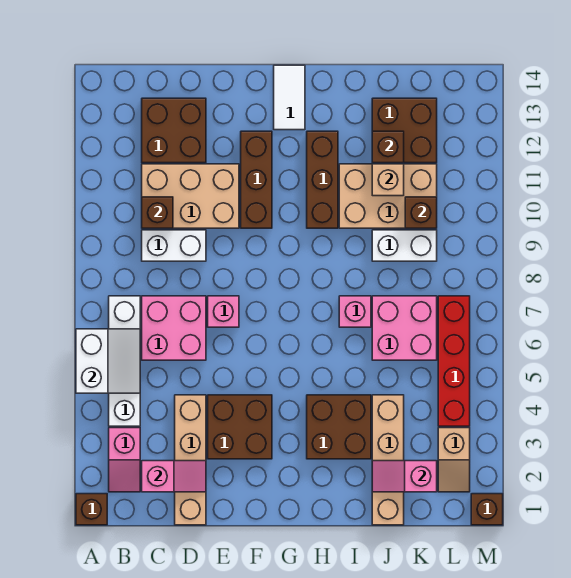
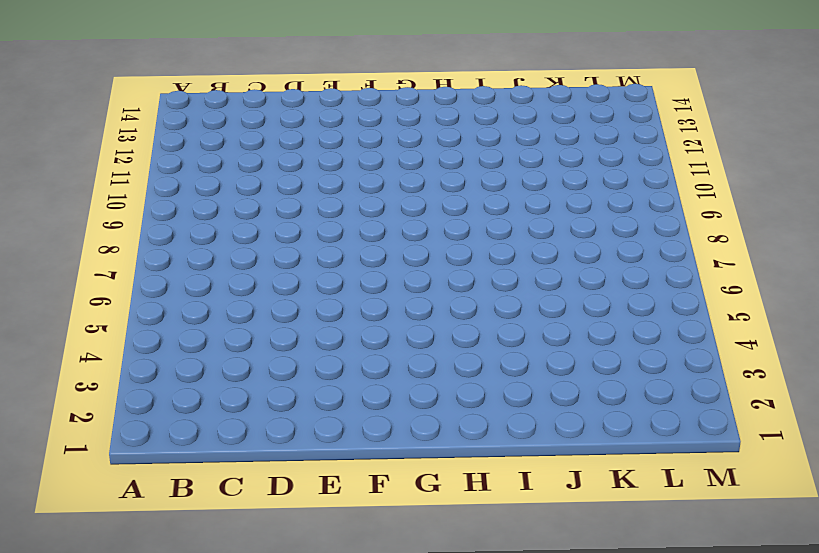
none -> brown 1x1 brick [76,494,107,525]
none -> pink 1x2 slope [109,428,140,492]
none -> white 1x4 brick [109,296,140,426]
none -> pink 2x2 brick [142,296,206,360]

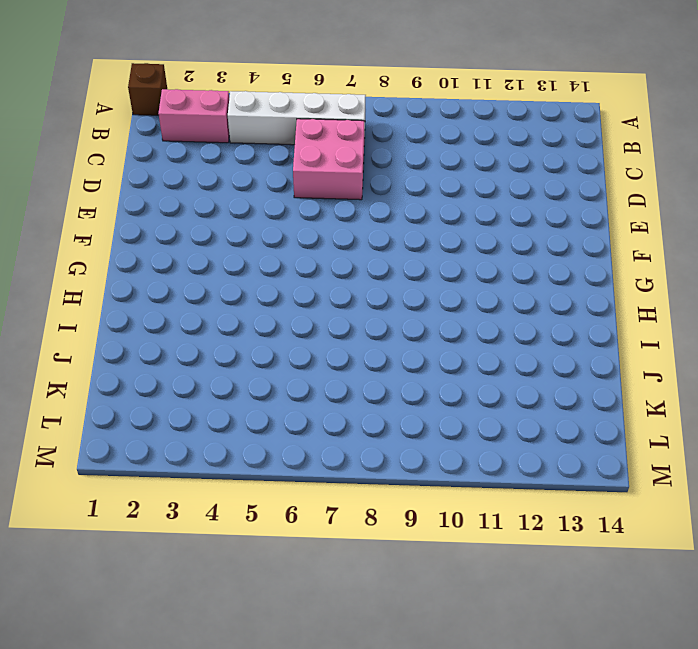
pink 1x2 brick [158,89,229,143] -> pink 1x2 slope [109,428,140,492]
none -> white 1x2 brick [142,230,206,261]
none -> tan 2x3 brick [142,164,239,228]
none -> brown 2x2 brick [142,98,206,163]
none -> tan 1x4 brick [175,395,206,525]

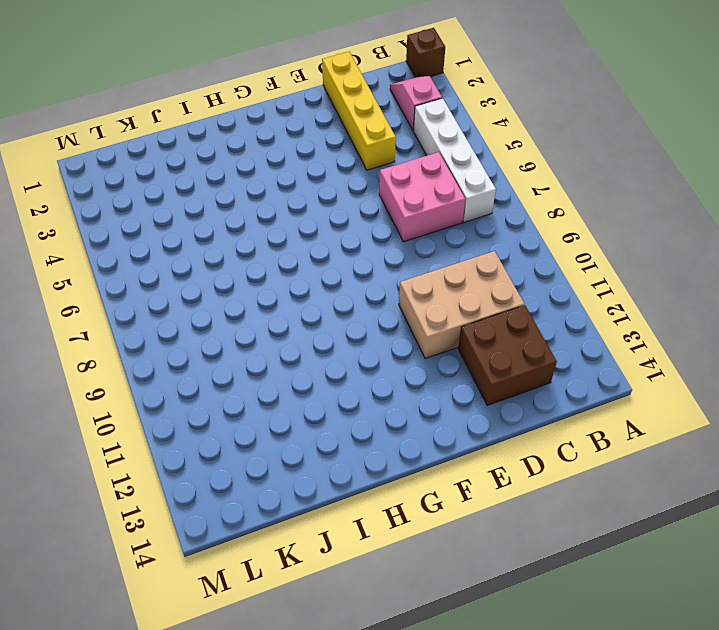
yellow 1x4 brick [322,52,396,170] -> tan 1x4 brick [175,395,206,525]
none -> white 1x2 brick [142,230,206,261]
none -> brown 2x2 brick [208,395,272,459]
none -> pink 1x1 brick [208,296,239,327]
none -> brown 1x3 brick [241,131,272,228]

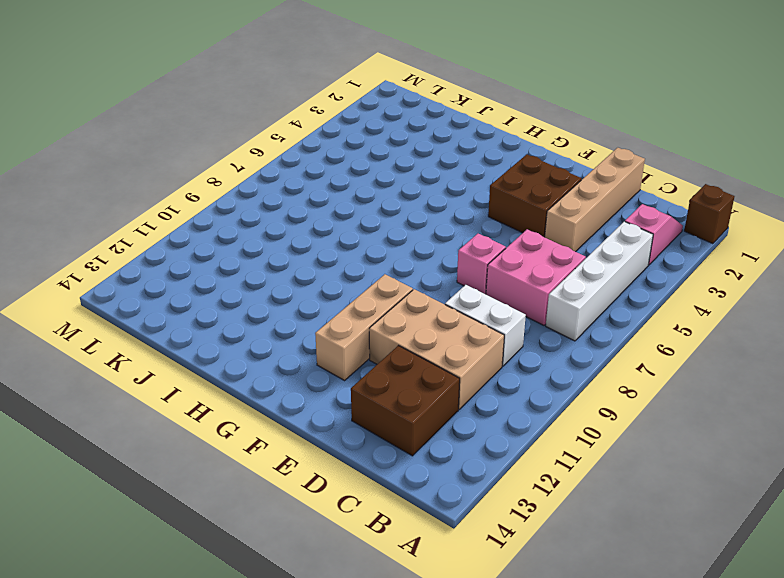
tan 1x3 brick [315,274,413,380] -> brown 1x3 brick [241,131,272,228]
none -> white 1x2 tile [274,65,305,130]
none -> brown 2x2 brick [307,395,371,459]
none -> brown 1x3 brick [307,131,338,228]
none -> pink 1x1 brick [339,296,371,327]

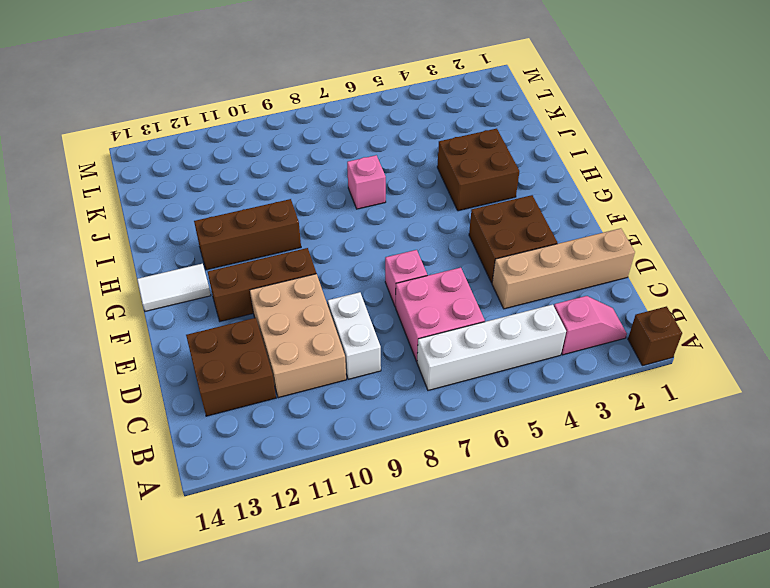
none -> tan 2x3 brick [339,164,437,228]
none -> tan 1x4 brick [372,395,404,525]
none -> pink 2x2 brick [372,296,437,360]
none -> white 1x2 brick [372,230,437,261]

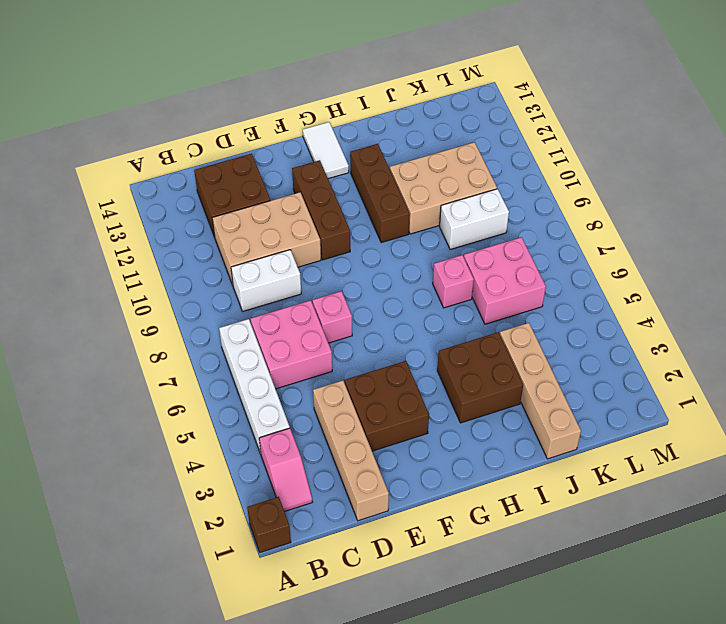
none -> brown 2x2 brick [372,98,437,163]
none -> tan 1x2 slope [438,428,470,492]
none -> red 1x4 brick [438,296,470,426]
none -> brown 1x1 brick [471,494,503,525]

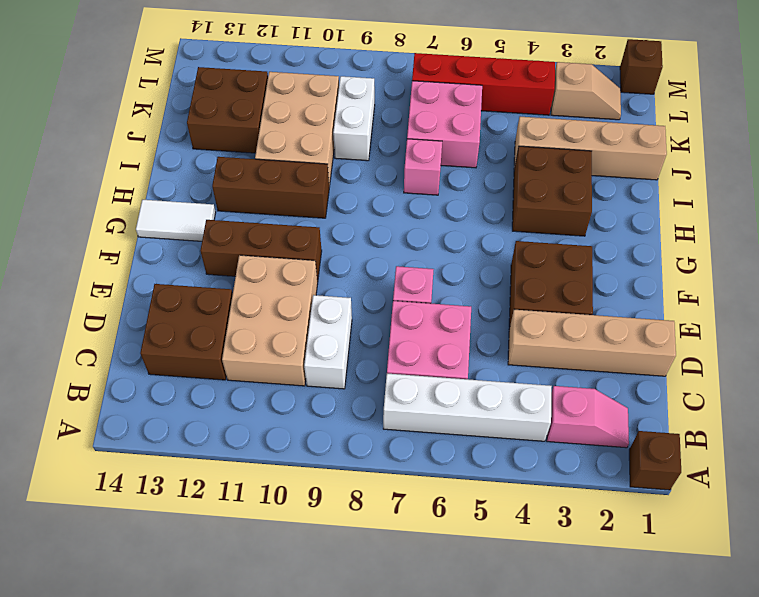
none -> white 2x2 slope [76,329,140,393]
none -> pink 1x2 slope [142,461,206,492]
none -> brown 1x1 brick [142,197,173,228]
none -> pink 1x2 slope [372,461,437,492]

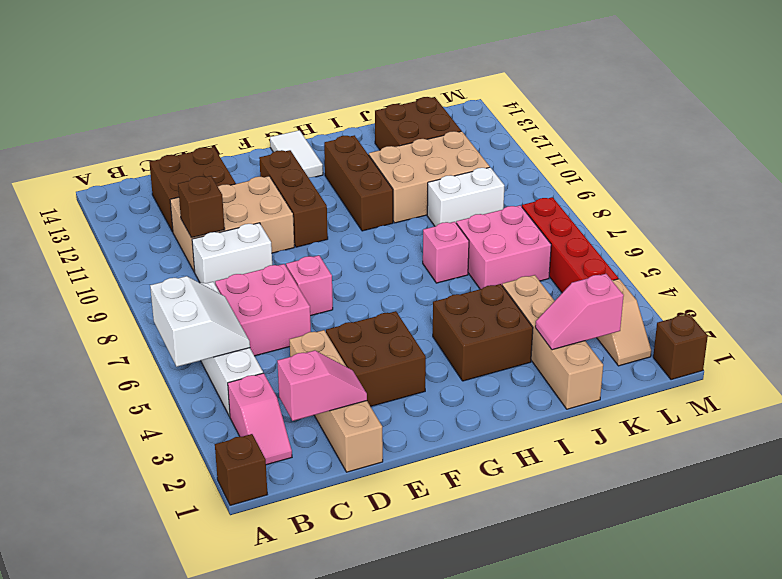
none -> tan 1x1 brick [372,164,404,196]
none -> brown 1x1 brick [372,131,404,163]
none -> brown 1x1 brick [405,197,437,228]

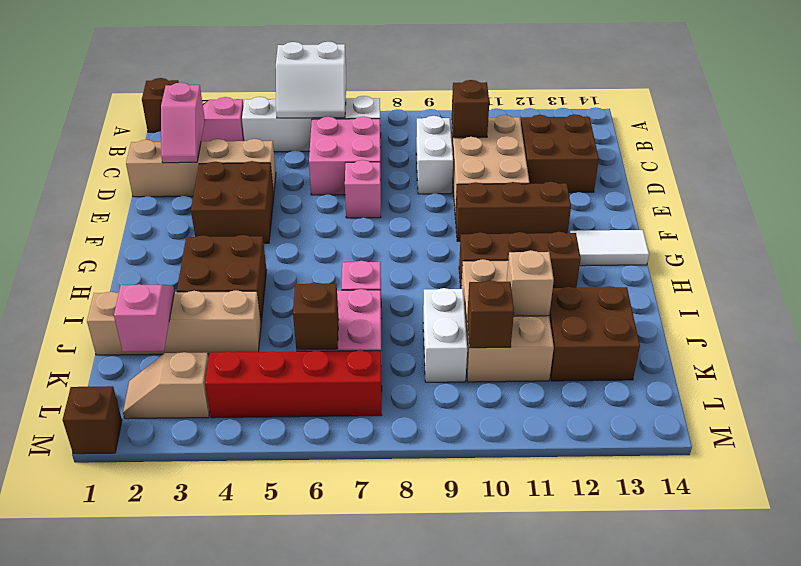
brown 1x1 brick [293,282,339,350] -> brown 1x1 brick moved to [372,131,404,163]

